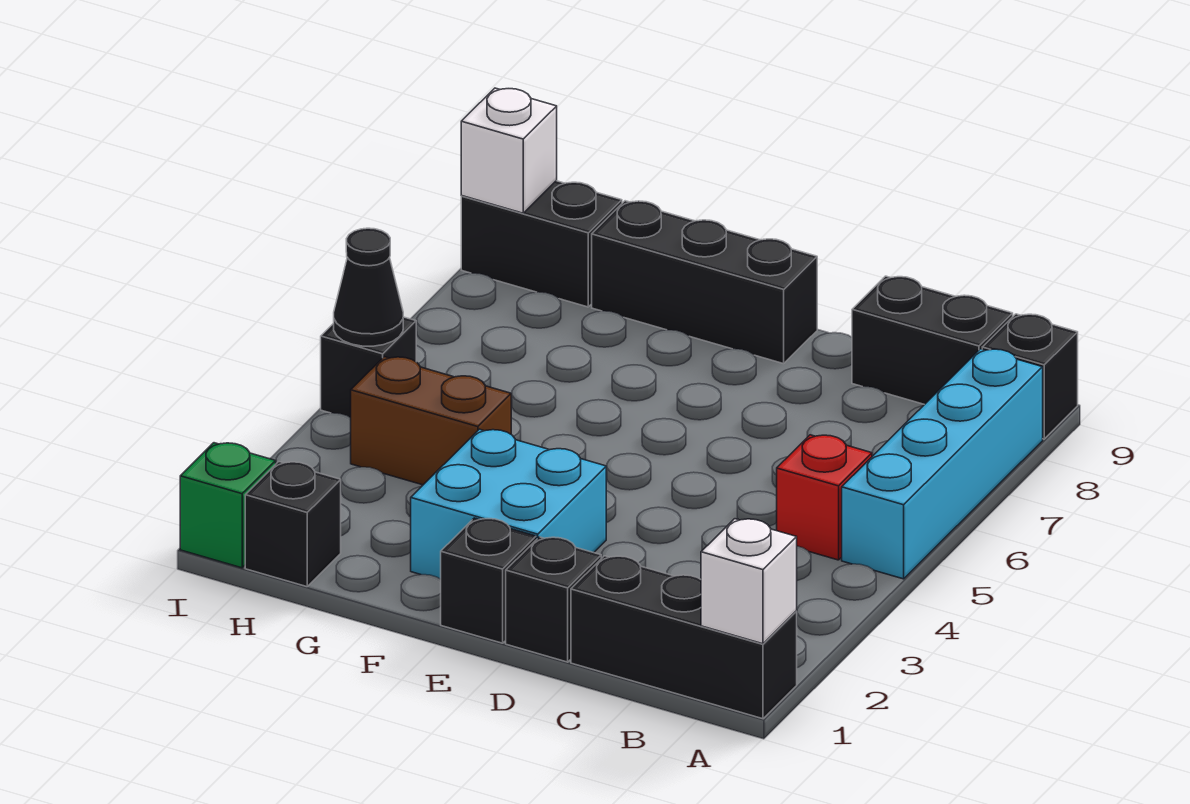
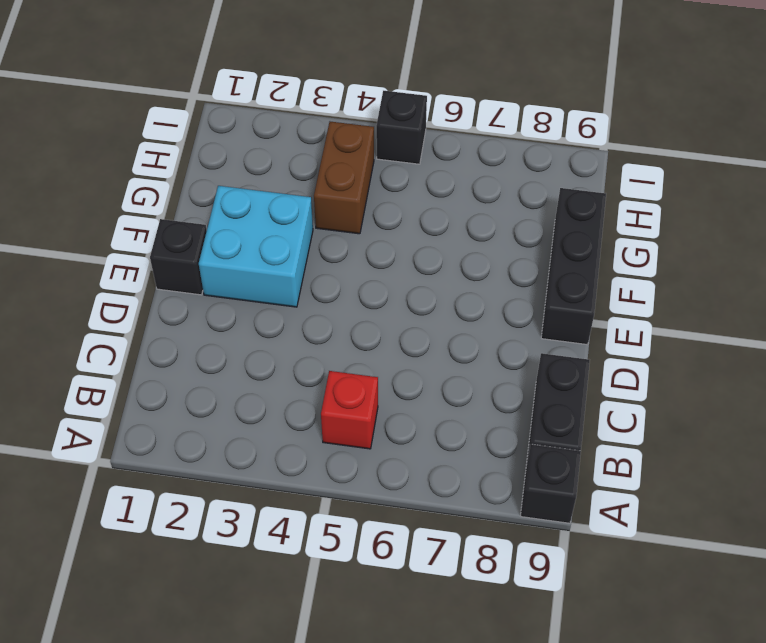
none -> black 1x3 brick [571,556,797,719]
none -> cyan 1x4 brick [842,349,1043,579]
none -> black 1x1 brick [506,537,601,662]

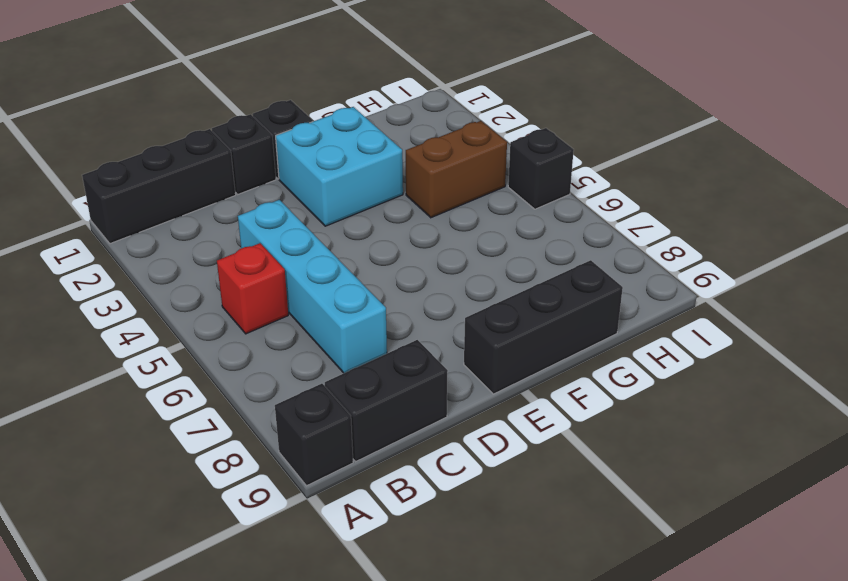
cyan 1x4 brick [238,200,387,373] -> cyan 1x4 brick moved to [842,349,1043,579]
none -> black 1x1 brick [245,462,341,587]
none -> black 1x2 brick [461,181,622,307]
none -> green 1x1 brick [180,443,276,568]

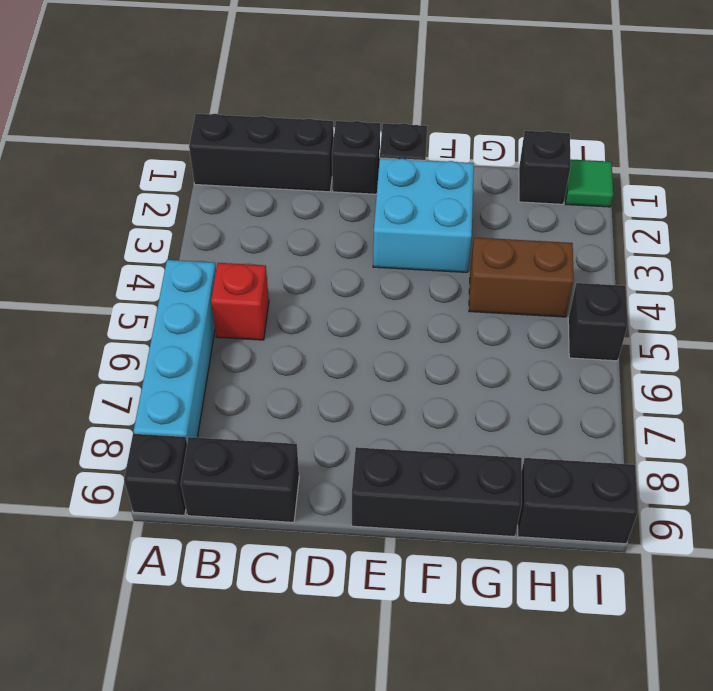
green 1x1 tile [566,159,613,207] -> green 1x1 brick [180,443,276,568]
none -> white 1x1 brick [701,519,797,644]
none -> black 1x1 cone [334,228,403,346]
none -> white 1x1 brick [461,88,557,213]

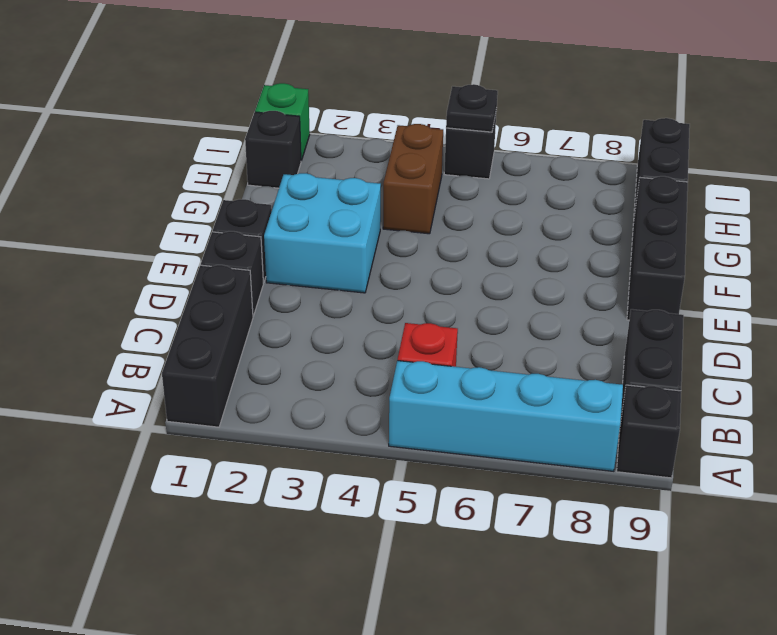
black 1x1 plate [446,84,498,132] -> black 1x1 cone [334,228,403,346]
none -> white 1x1 brick [701,519,797,644]
none -> white 1x1 brick [461,88,557,213]

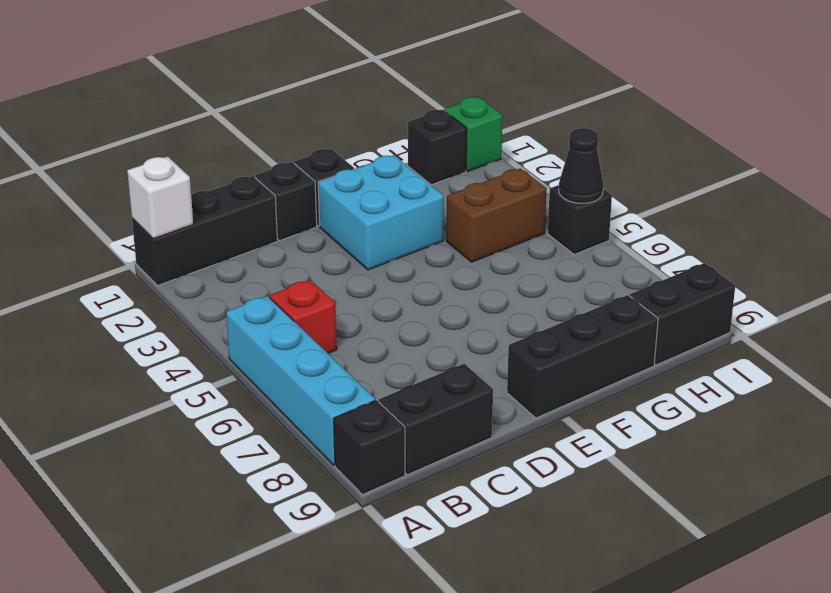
none -> white 1x1 brick [461,88,557,213]

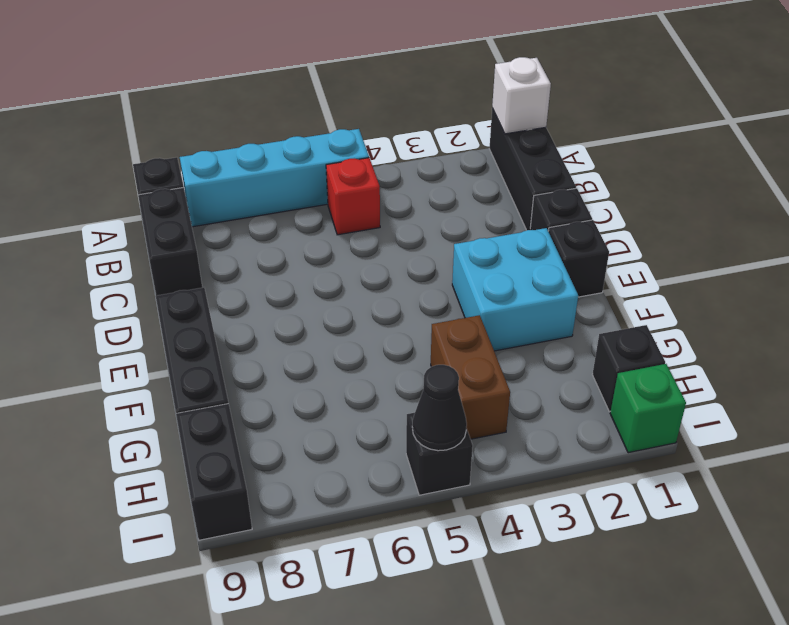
none -> white 1x1 brick [461,88,557,213]

